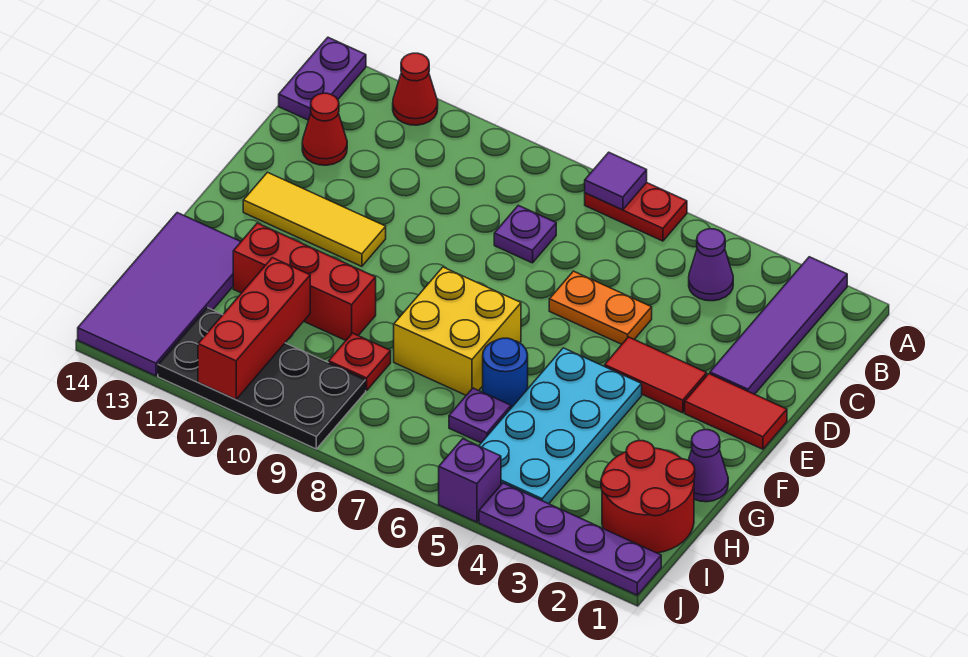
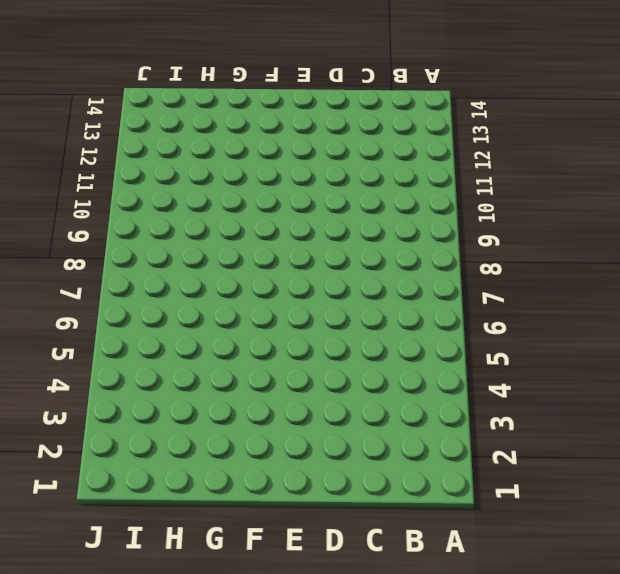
none -> purple 1x4 tile [710,257,847,394]
none -> red 1x2 plate [585,183,687,241]
none -> red 1x1 cone [393,53,438,125]

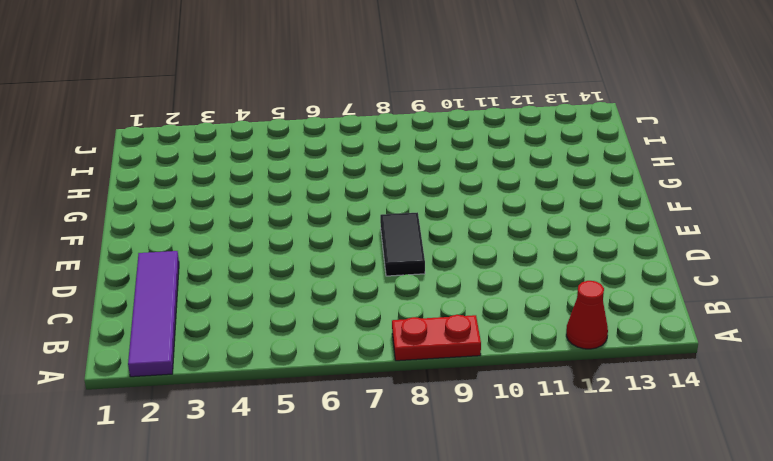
red 1x2 plate [392,315,481,361] -> red 1x2 plate moved to [585,183,687,241]
black 1x2 tile [380,212,425,276] -> none
none -> purple 1x2 plate [279,37,366,120]
none -> purple 1x1 cone [689,229,733,301]
none -> purple 1x1 plate [494,205,556,263]

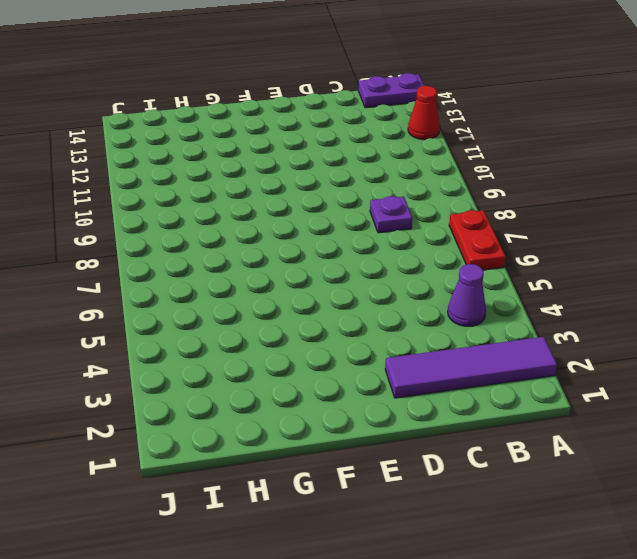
none -> red 1x1 cone [302,93,347,165]
none -> orange 1x2 plate [549,271,652,344]
none -> red 1x2 tile [685,374,787,449]

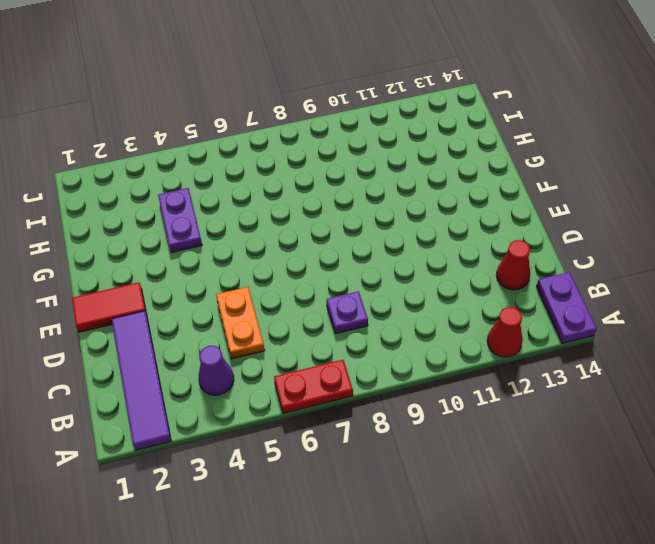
orange 1x2 plate [216,287,265,359] -> orange 1x2 plate turned to [549,271,652,344]
purple 1x2 plate [158,188,202,253] -> cyan 2x4 plate [479,348,642,504]
none -> red 1x2 tile [605,337,707,413]
none -> yellow 1x3 tile [243,172,386,266]
none -> yellow 2x2 brick [394,267,521,395]

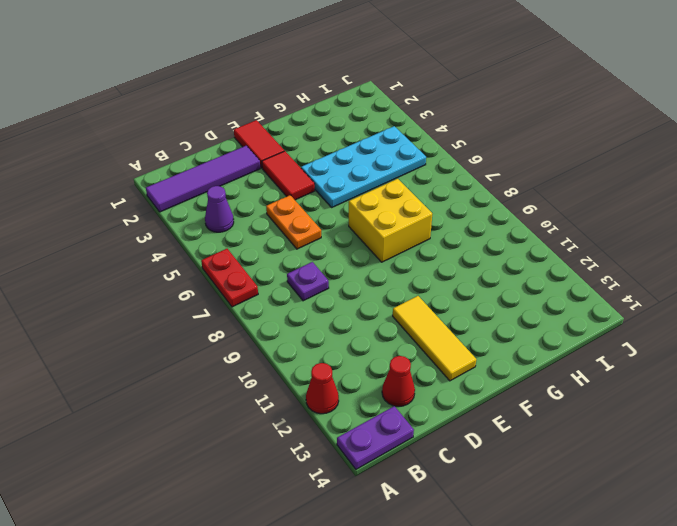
none -> purple 1x1 cone [688,430,728,502]
none -> blue 1x1 round brick [483,338,528,408]
none -> red 1x3 brick [233,223,376,340]

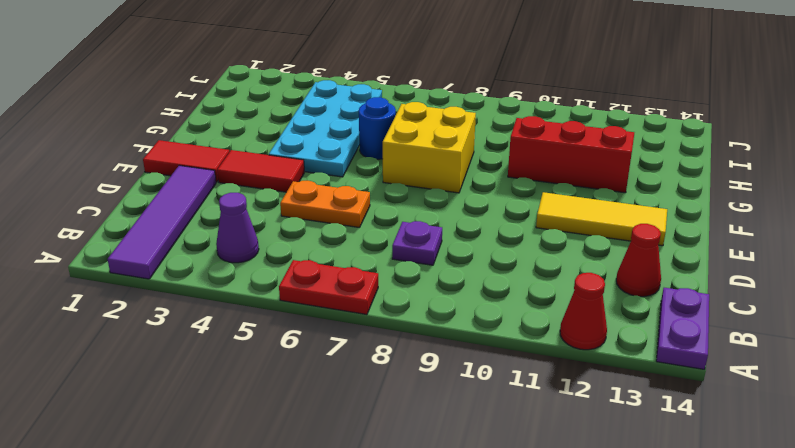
none -> purple 1x1 cone [688,430,728,502]
none -> purple 2x4 tile [78,213,241,376]
none -> red 2x2 round brick [601,441,695,553]

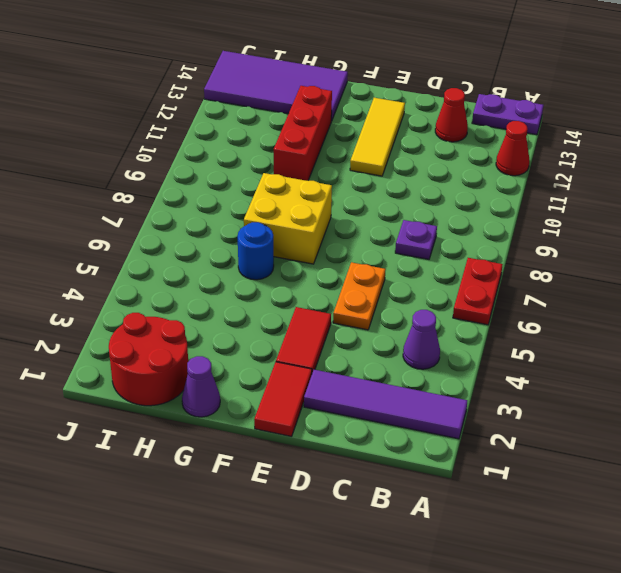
none -> cyan 2x4 plate [479,348,642,504]
none -> purple 1x1 plate [449,388,511,443]
none -> red 1x1 plate [329,333,391,391]

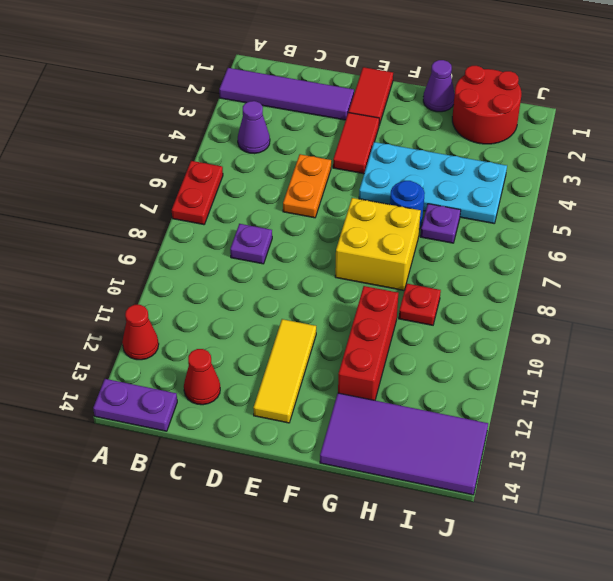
none -> black 2x4 plate [158,308,366,449]
none -> purple 1x4 plate [479,483,661,595]
none -> purple 1x1 brick [439,439,501,522]

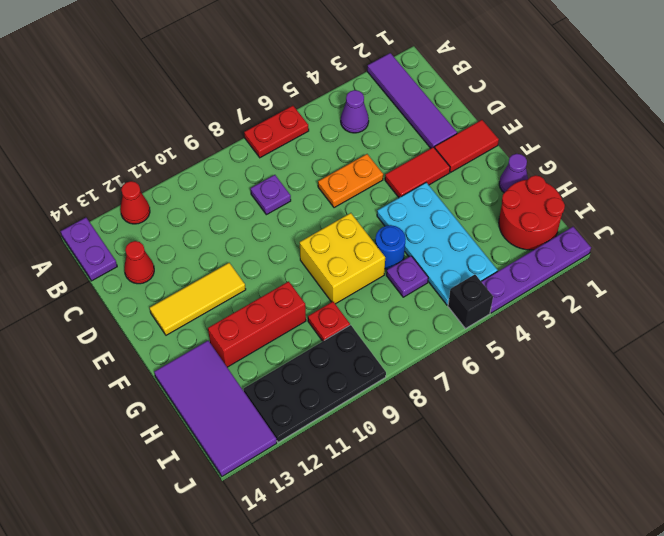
black 1x1 brick [448,274,493,329] -> purple 1x1 brick [439,439,501,522]
none -> purple 1x1 tile [585,152,647,210]
none -> red 1x3 brick [198,258,310,399]

